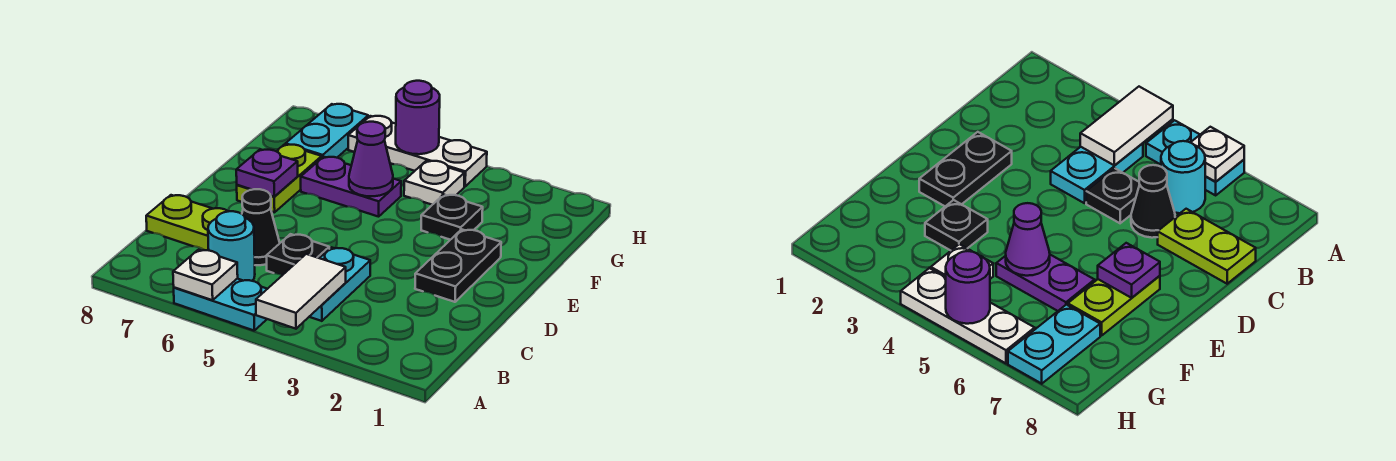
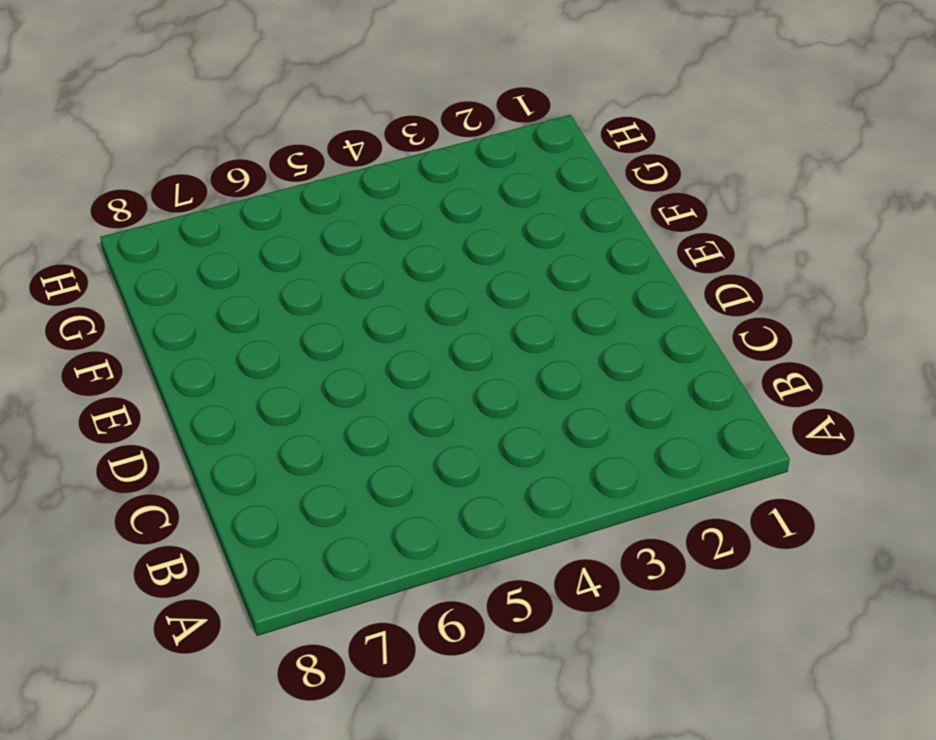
none -> cyan 1x2 plate [174,279,267,331]
none -> cyan 1x2 plate [309,247,370,321]
none -> cyan 1x1 round brick [208,211,255,281]

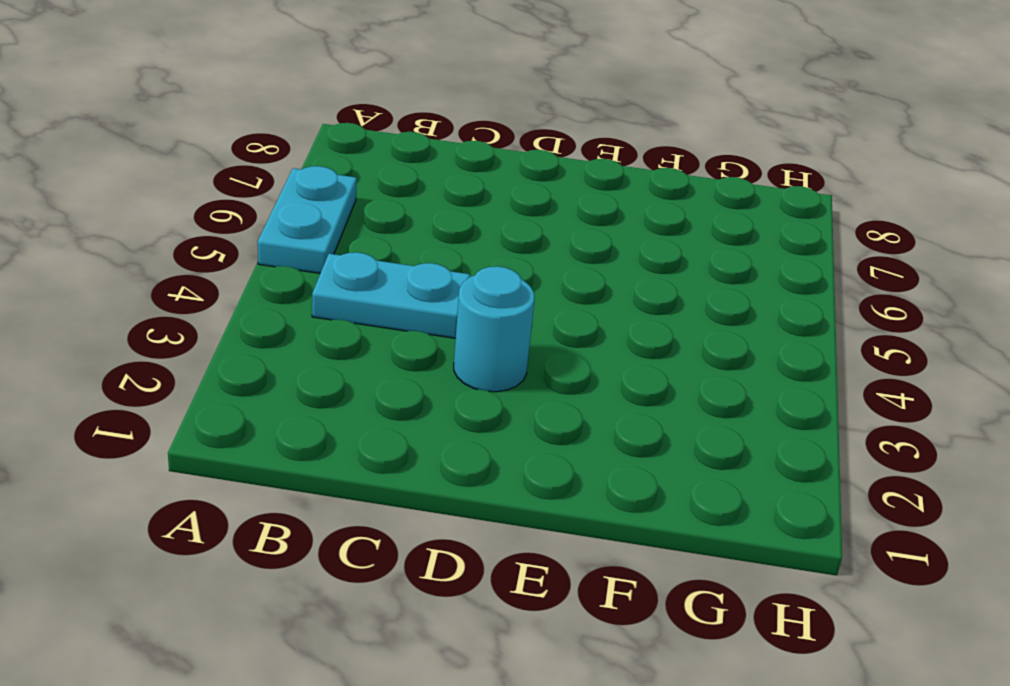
cyan 1x1 round brick [454,266,535,392] -> cyan 1x1 round brick moved to [208,211,255,281]
none -> black 1x1 plate [266,234,329,275]
none -> black 1x1 cone [242,189,280,265]
none -> lime 1x2 plate [146,195,228,250]

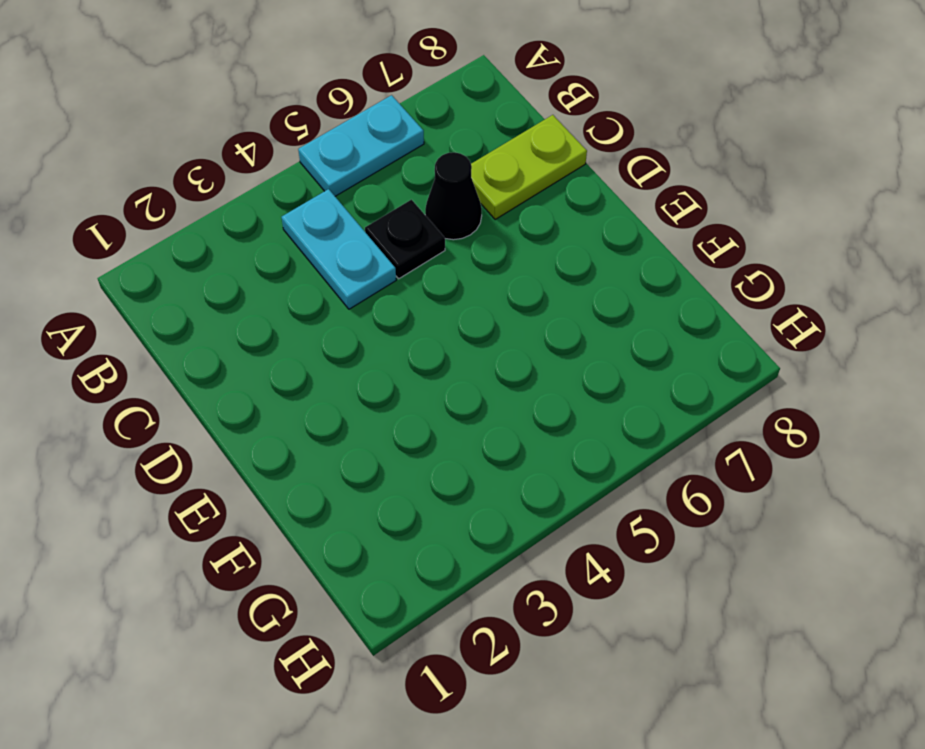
none -> cyan 1x1 round brick [208,211,255,281]
none -> black 1x2 plate [415,229,501,302]
none -> lime 1x2 plate [237,144,322,212]

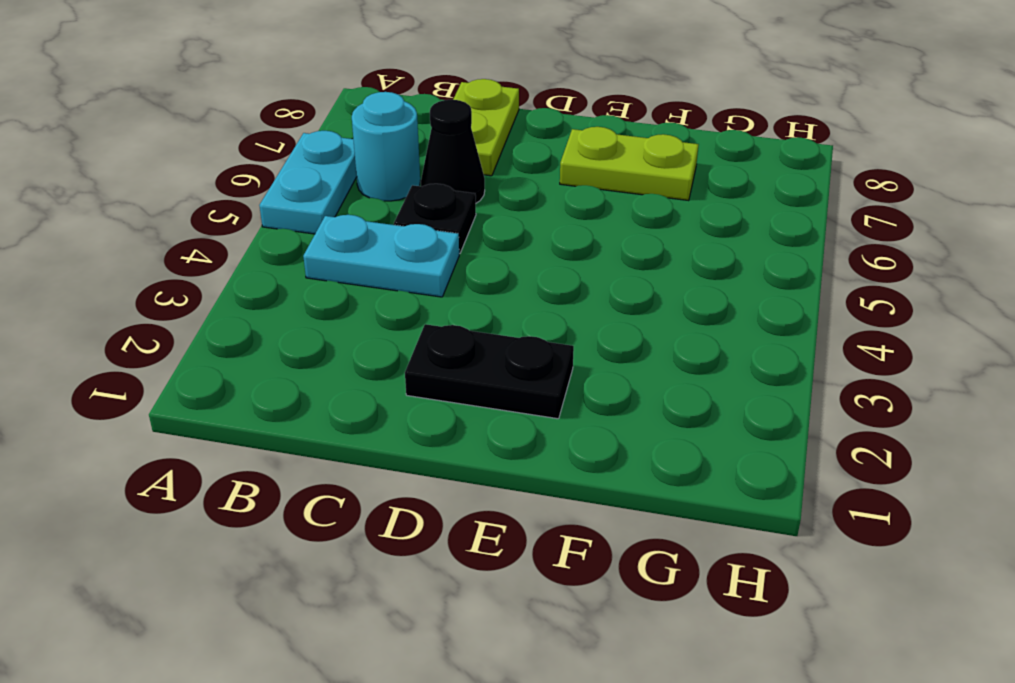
none -> black 1x1 plate [421,195,483,240]
none -> purple 1x2 plate [301,157,401,217]
none -> white 1x1 plate [404,161,464,205]

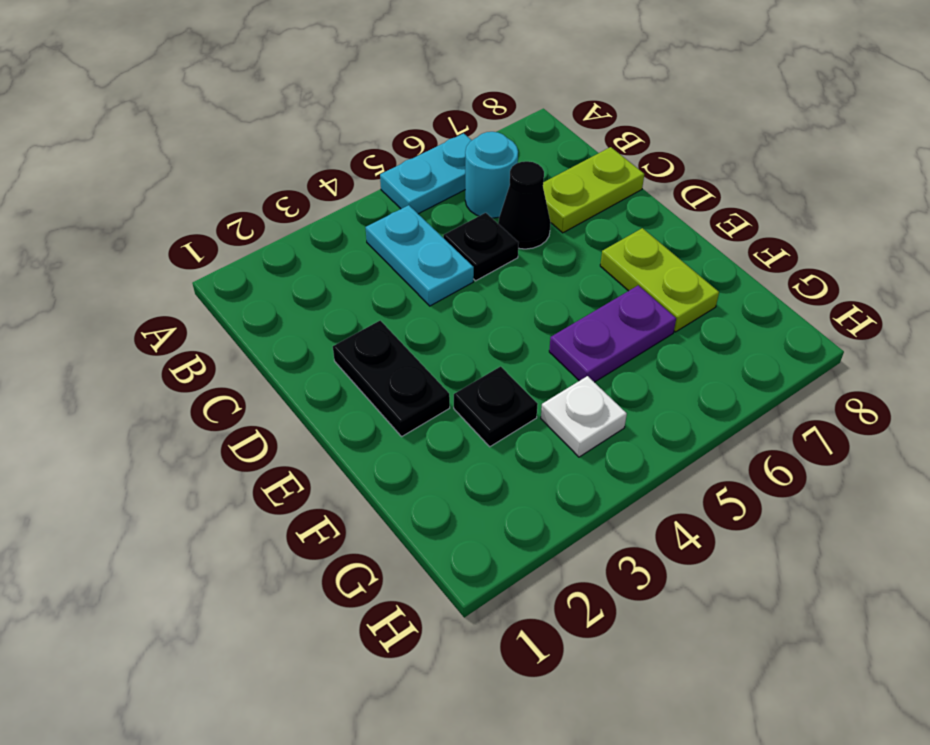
none -> cyan 1x2 plate [286,104,368,158]
none -> white 1x3 plate [348,116,487,186]
none -> white 1x2 tile [256,254,346,329]

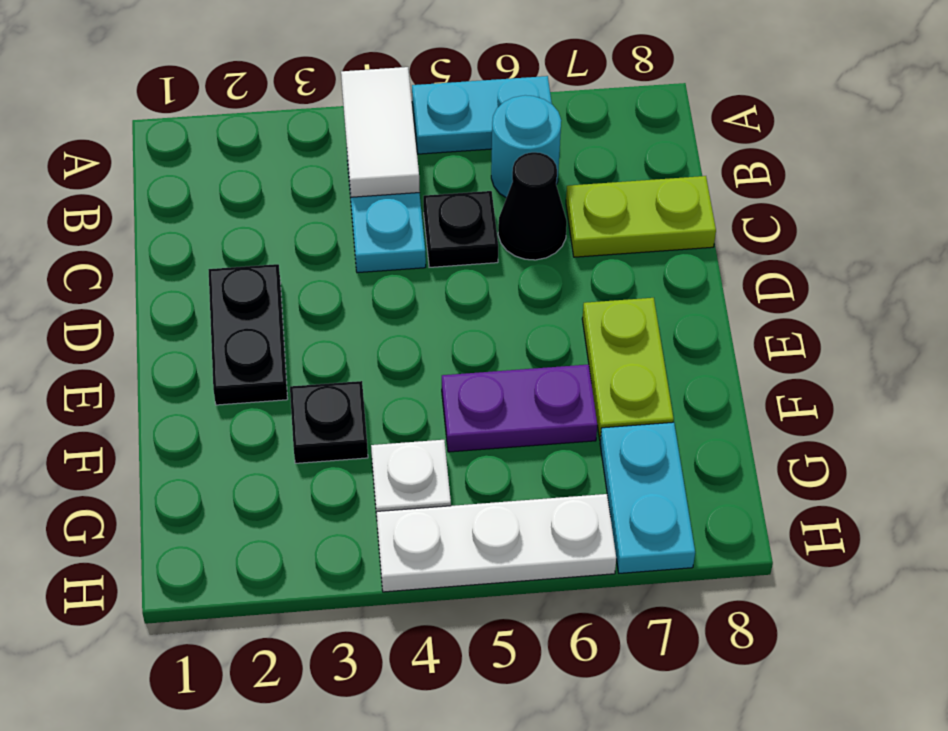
none -> white 1x1 plate [173,250,238,300]
none -> purple 1x1 plate [236,149,298,197]
none -> purple 1x1 cone [349,122,393,196]

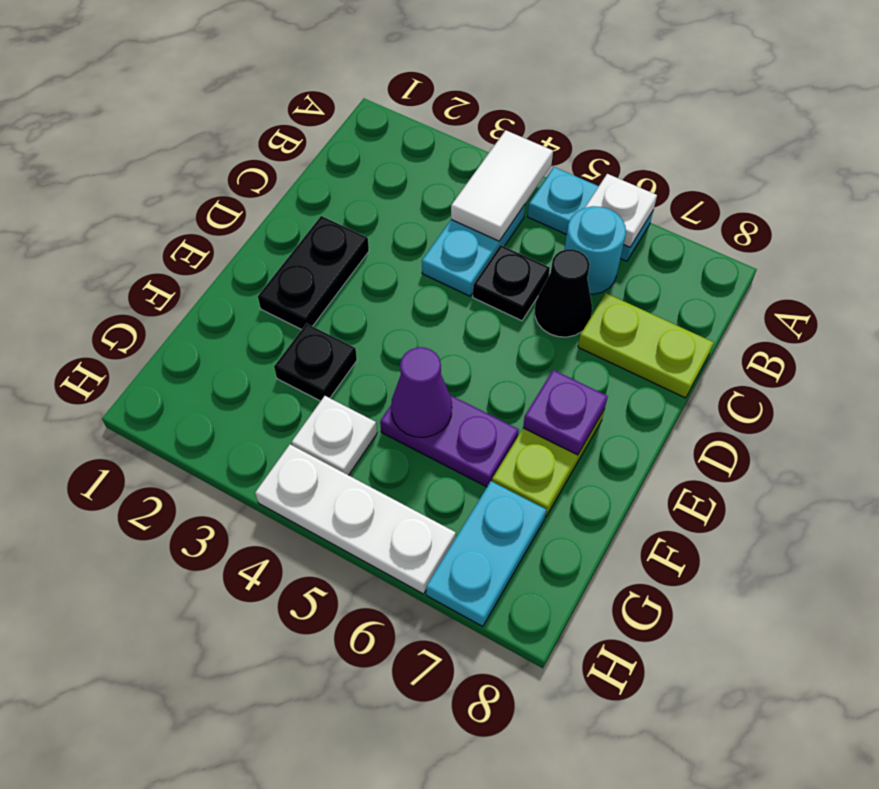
none -> purple 1x1 round brick [396,81,440,154]

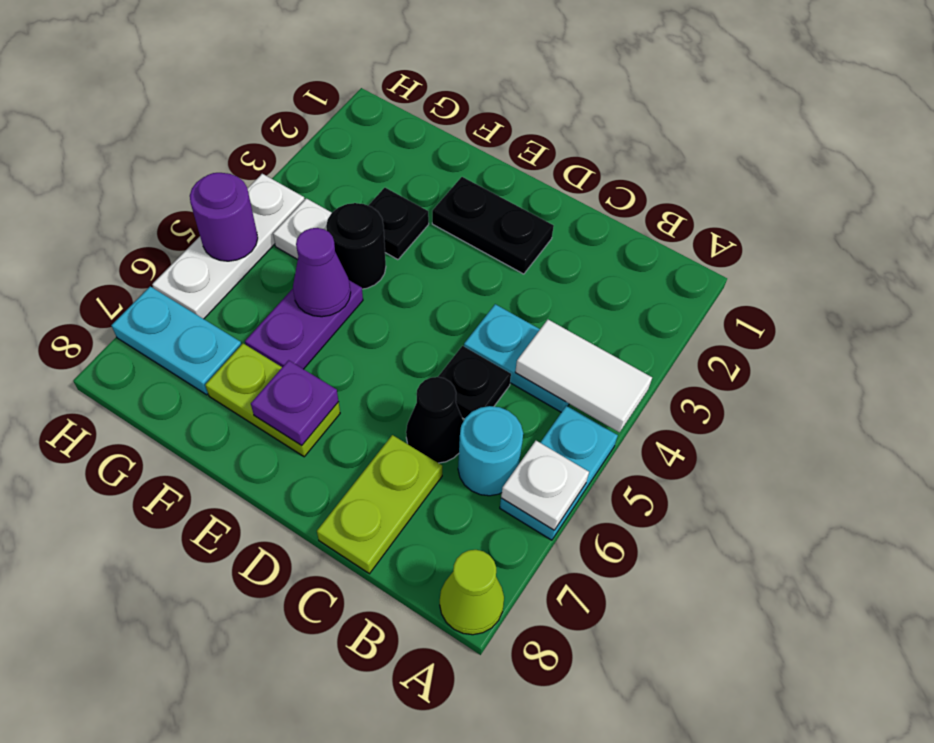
lime 1x1 cone [440,550,504,635] -> none
black 1x1 round brick [326,203,386,289] -> none

